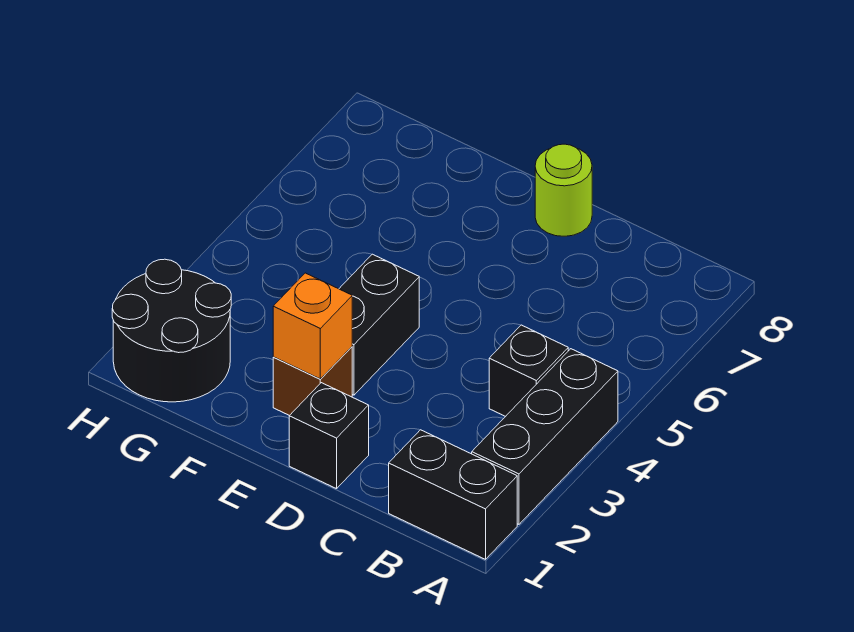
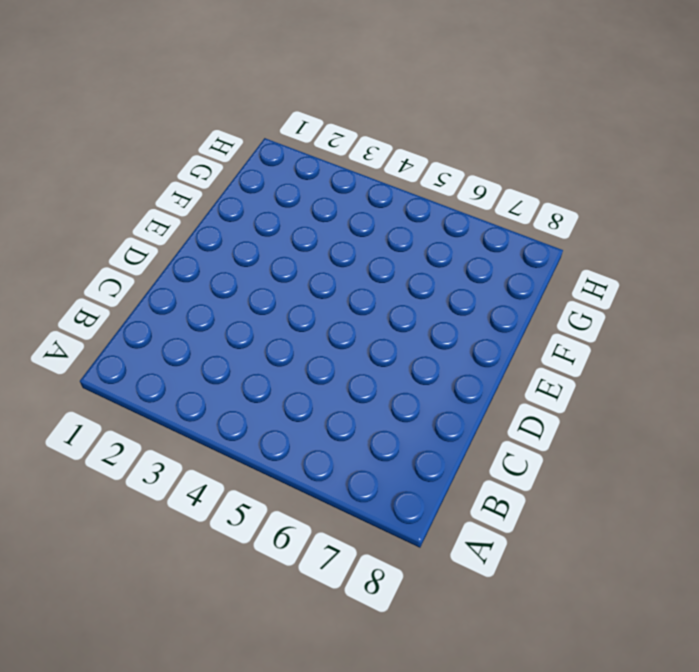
none -> black 1x2 brick [389,430,517,559]
none -> black 1x3 brick [472,349,618,524]

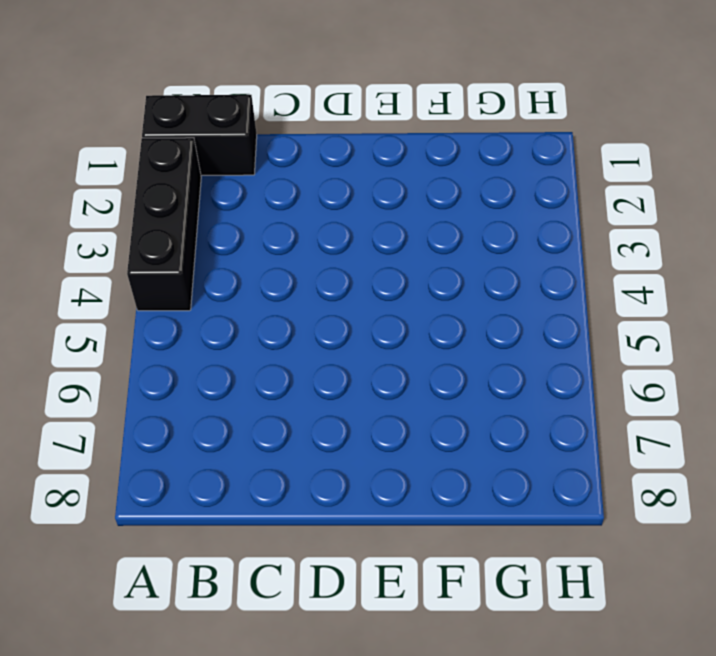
none -> black 1x1 brick [489,325,568,417]
none -> black 1x1 brick [289,383,369,489]

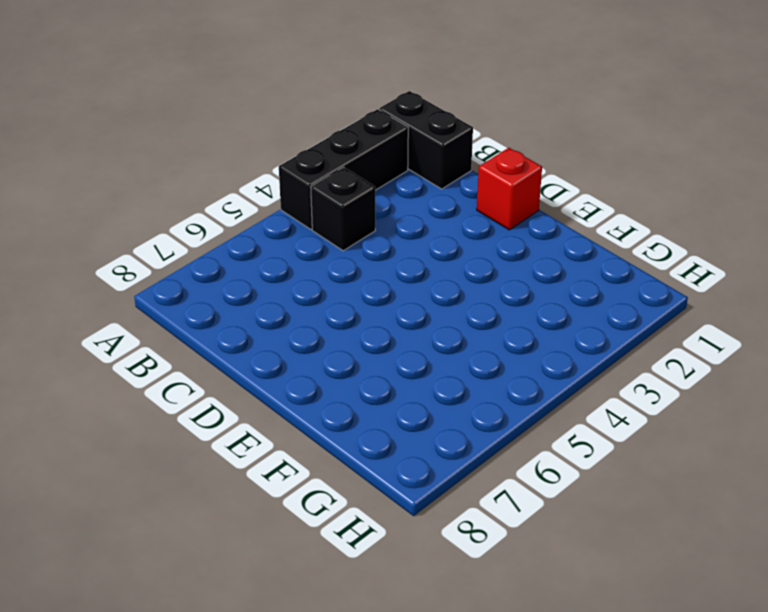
red 1x1 brick [477,148,542,230] -> black 1x1 brick [289,383,369,489]
none -> lime 1x1 round brick [535,144,592,236]
none -> brown 1x1 brick [273,347,352,416]

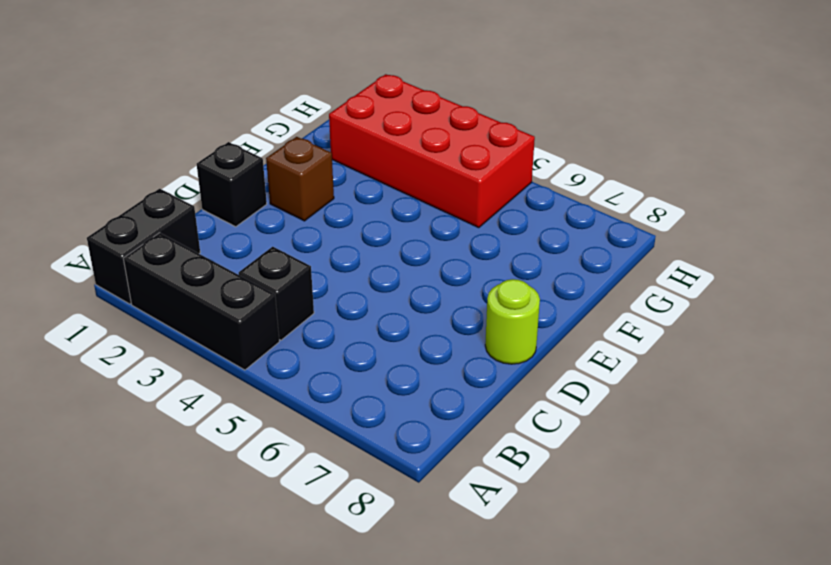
red 2x4 brick [329,74,535,228] -> black 2x2 round brick [112,259,231,402]
none -> black 1x2 brick [339,254,419,395]
none -> orange 1x1 brick [273,273,352,379]

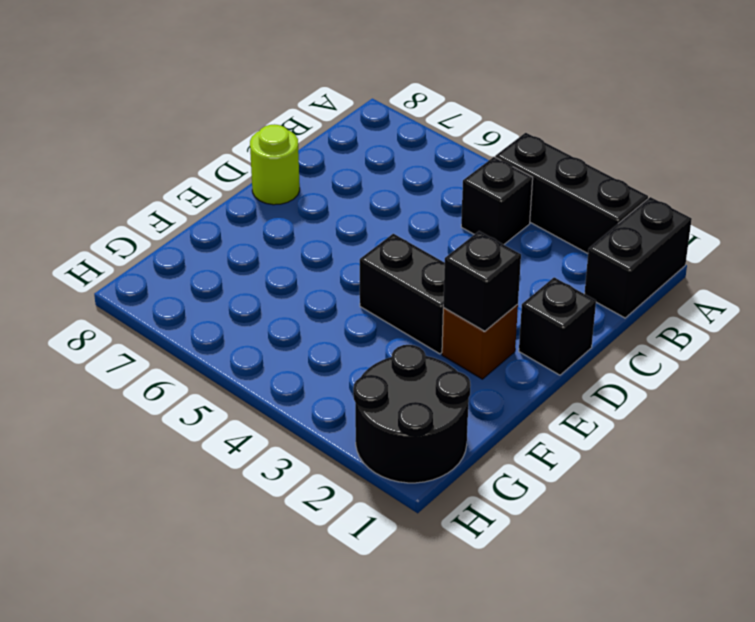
black 1x1 brick [443,231,521,331] -> orange 1x1 brick [273,273,352,379]

